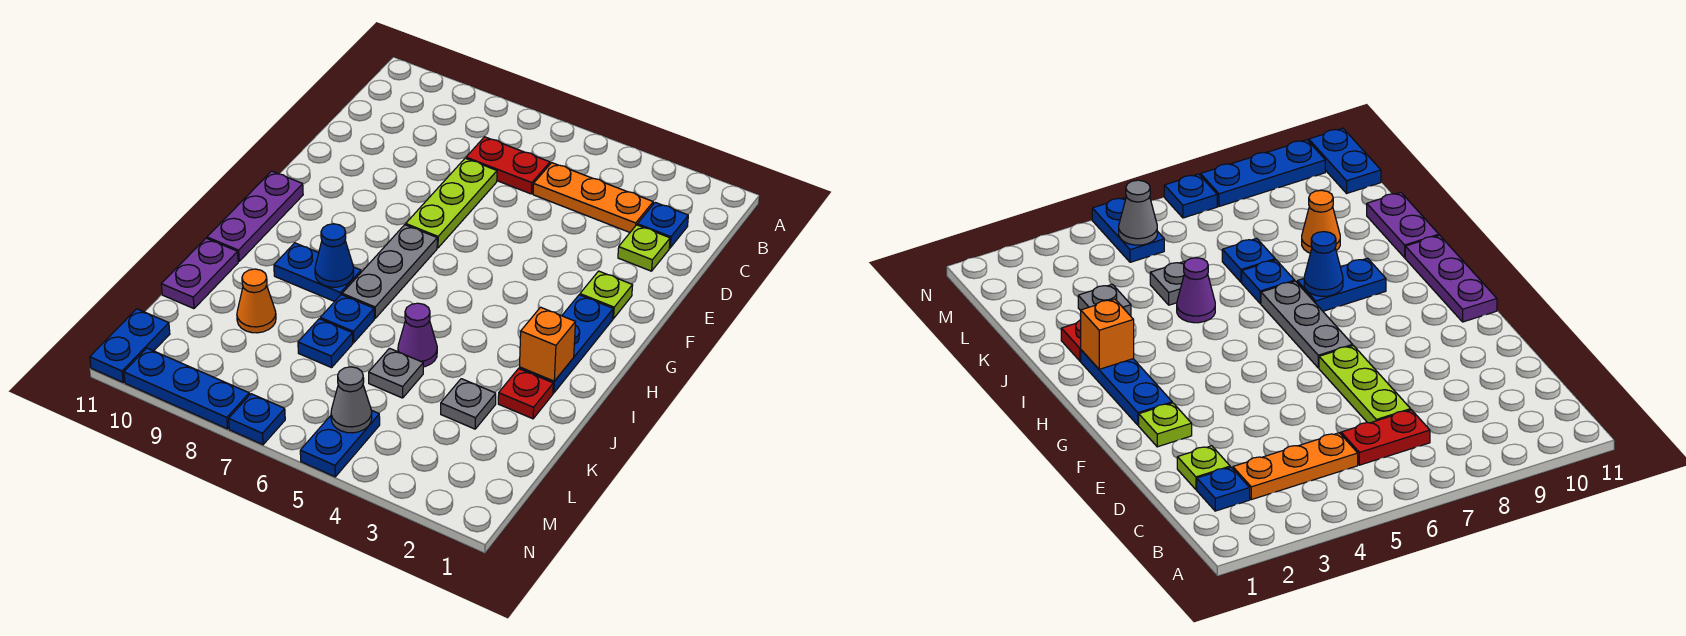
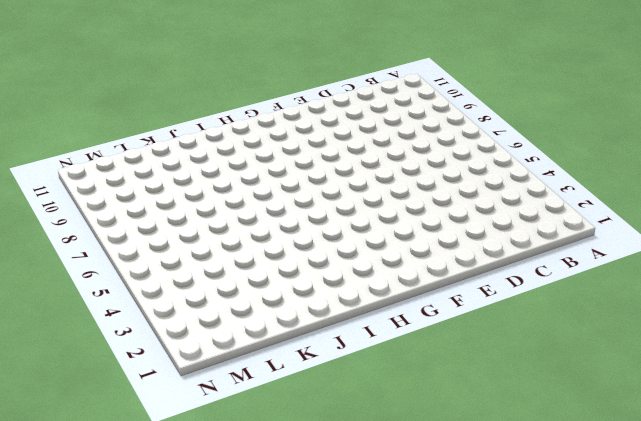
none -> blue 1x1 plate [637,202,688,248]
none -> orange 1x3 plate [533,163,653,232]
none -> red 1x2 plate [466,137,550,194]

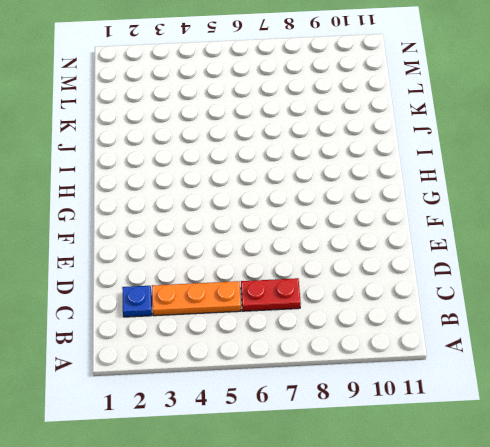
none -> lime 1x1 plate [618,225,670,271]
none -> lime 1x3 plate [406,158,497,248]
none -> lime 1x1 plate [580,271,633,319]

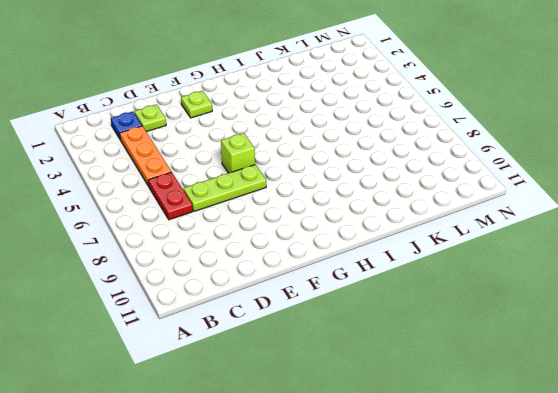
lime 1x1 brick [221,133,255,173] -> none
none -> blue 1x3 plate [519,295,613,393]
none -> grey 1x3 plate [342,225,437,318]
none -> purple 1x3 plate [207,171,303,261]

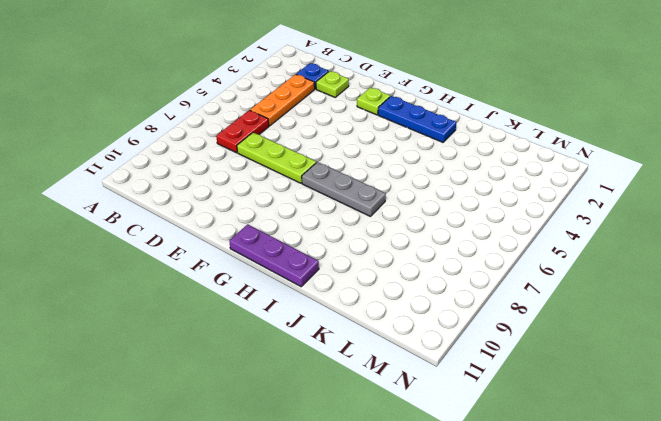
none -> blue 1x2 plate [274,243,361,302]
none -> red 1x1 plate [498,369,553,419]
none -> purple 1x1 cone [398,303,437,367]

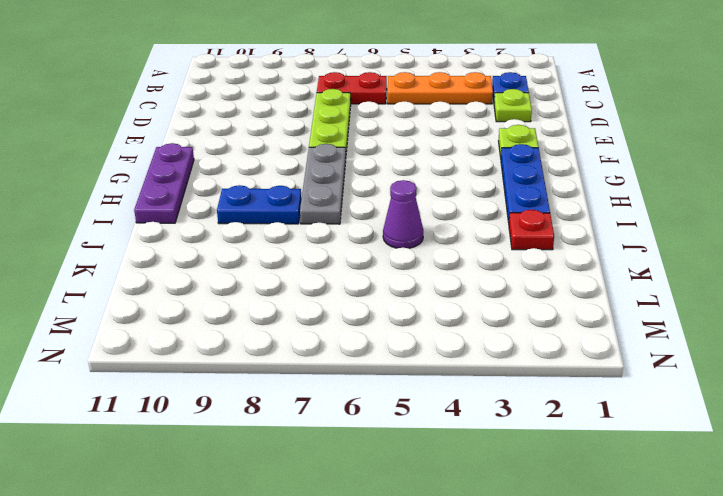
none -> blue 1x1 plate [320,295,374,343]
none -> purple 1x2 plate [161,238,238,309]
none -> grey 1x1 plate [441,379,496,429]

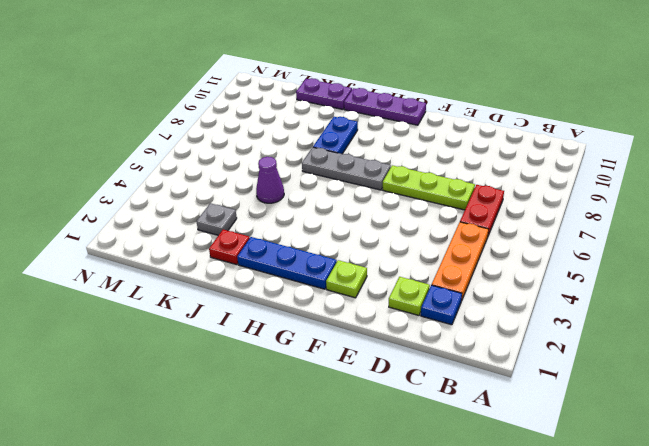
none -> blue 1x1 plate [320,295,374,343]
none -> grey 1x1 plate [369,348,423,398]
none -> blue 1x1 plate [298,319,353,368]

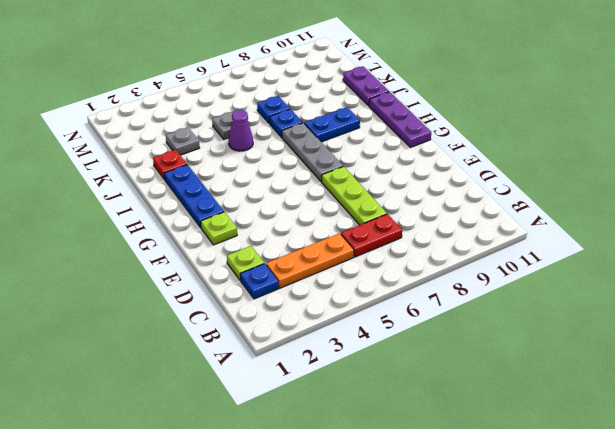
none -> orange 1x1 cone [237,269,276,333]
none -> blue 1x2 plate [300,411,380,477]
none -> blue 1x2 plate [90,309,170,382]

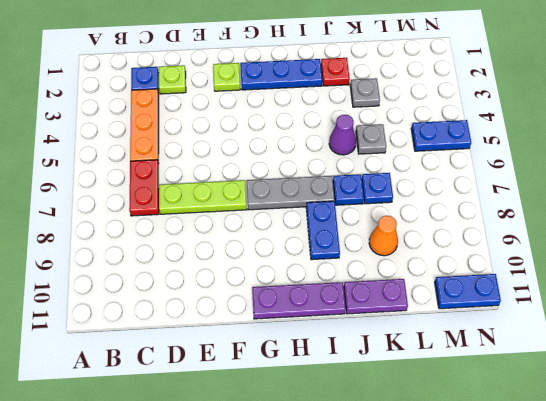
none -> blue 1x1 plate [229,394,285,445]
none -> blue 1x3 plate [124,348,249,429]
none -> orange 1x1 brick [520,307,575,381]

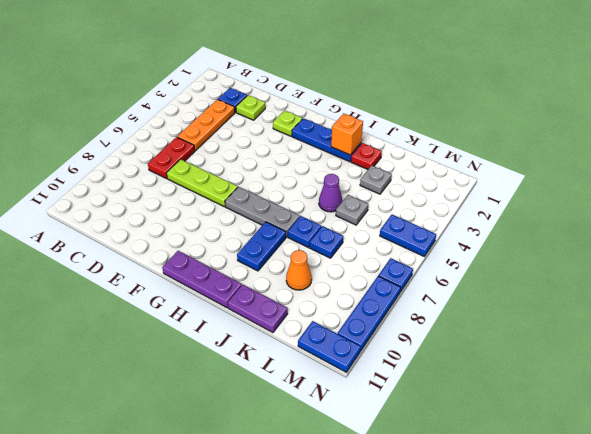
none -> blue 1x1 cone [315,224,354,287]
none -> grey 1x1 cone [331,367,372,433]

